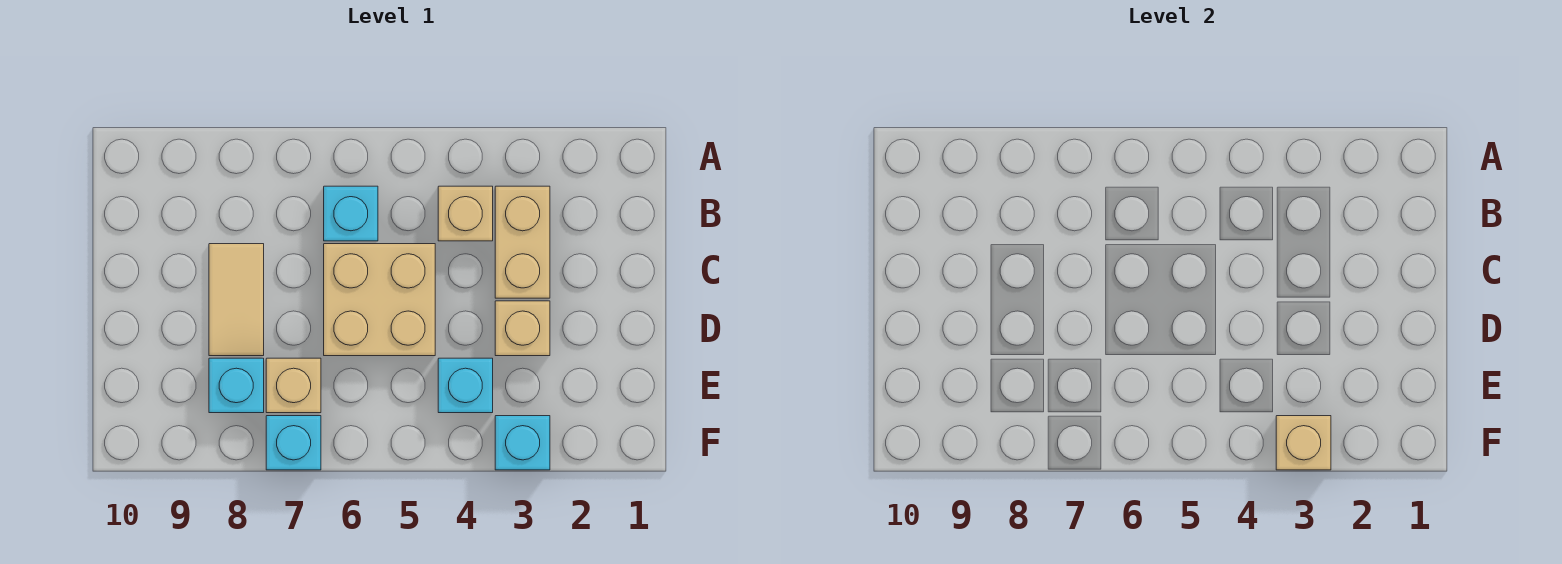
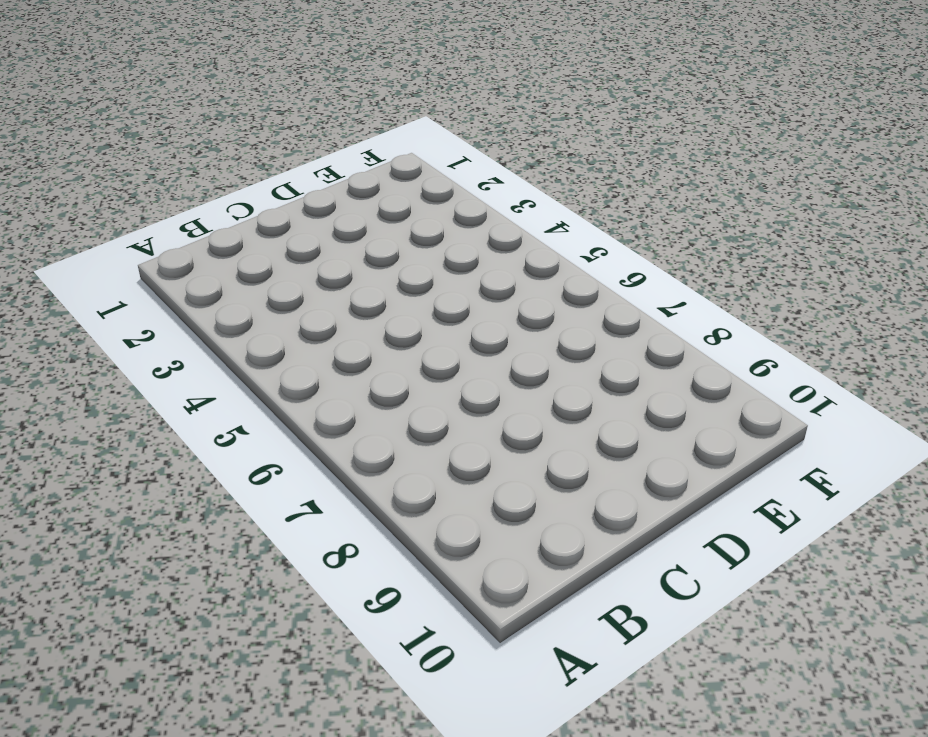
none -> tan 1x2 brick [495,186,550,298]
none -> tan 1x1 brick [438,186,493,241]
none -> cyan 1x1 brick [324,186,378,241]

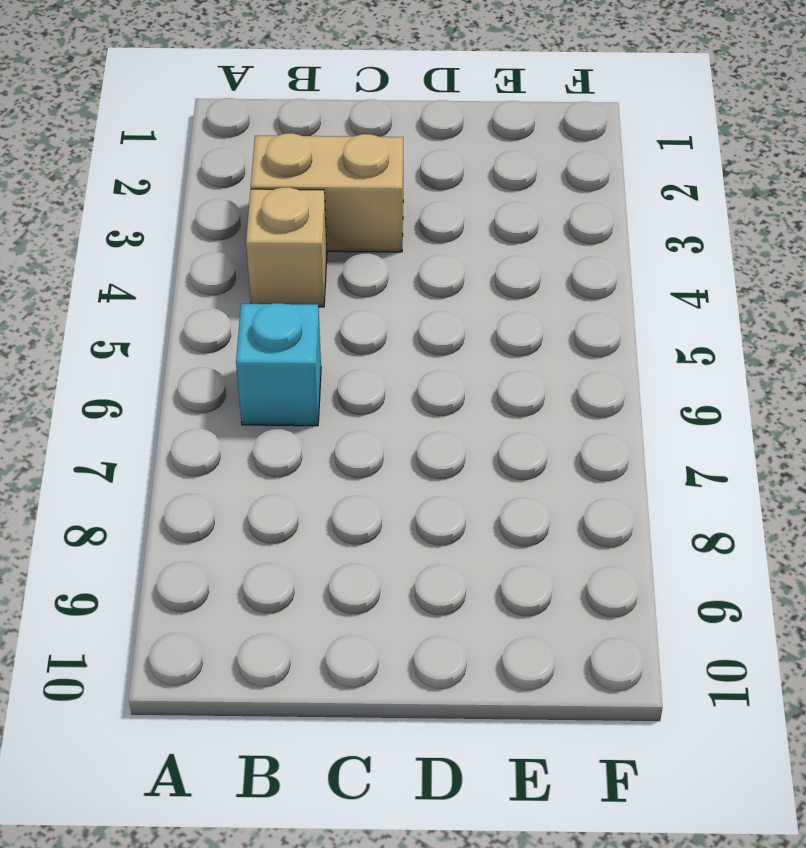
none -> tan 2x2 brick [324,244,435,356]
none -> tan 1x2 tile [209,244,264,356]
none -> tan 1x1 brick [495,301,550,356]

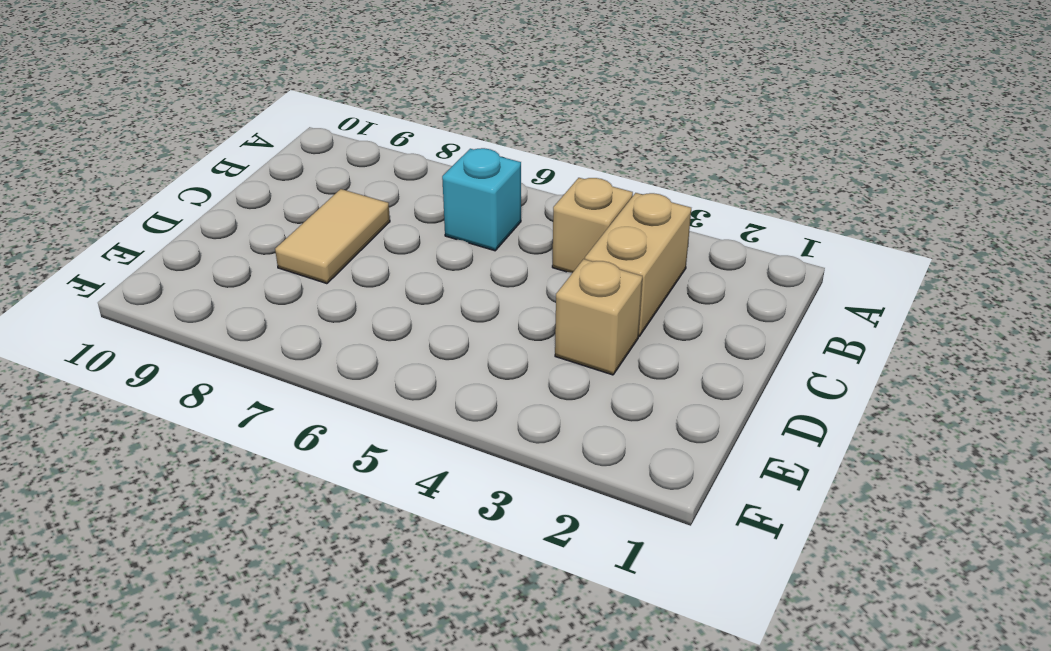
none -> tan 2x2 brick [324,244,435,356]
none -> cyan 1x1 brick [438,358,493,413]
none -> tan 1x1 brick [266,358,321,413]

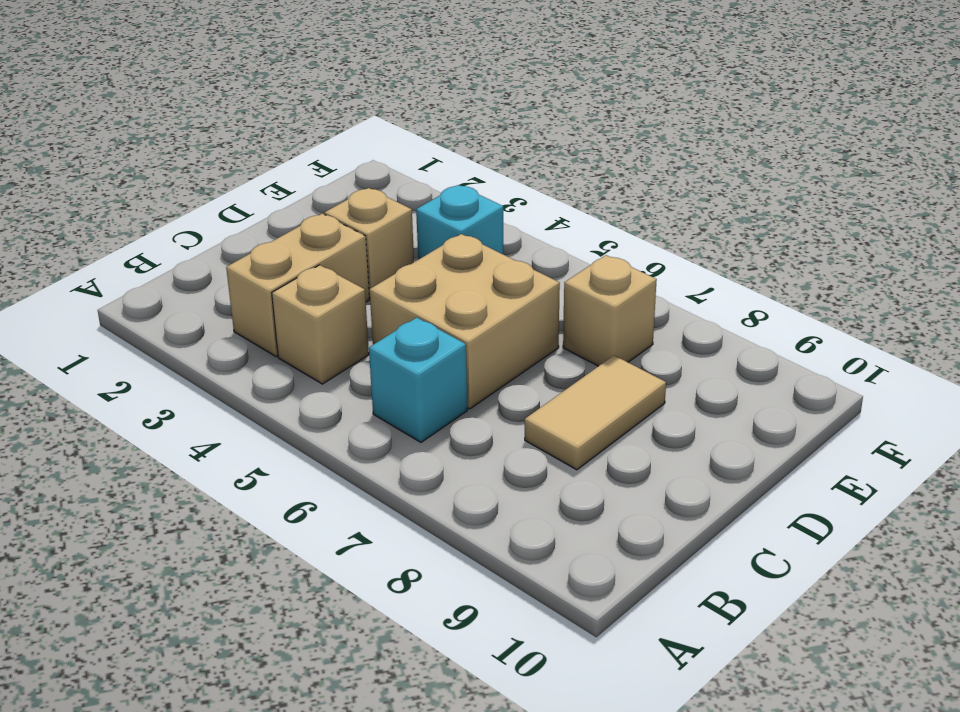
none -> cyan 1x1 brick [209,358,264,413]
none -> cyan 1x1 brick [495,416,550,470]
none -> cyan 1x1 brick [266,416,321,470]

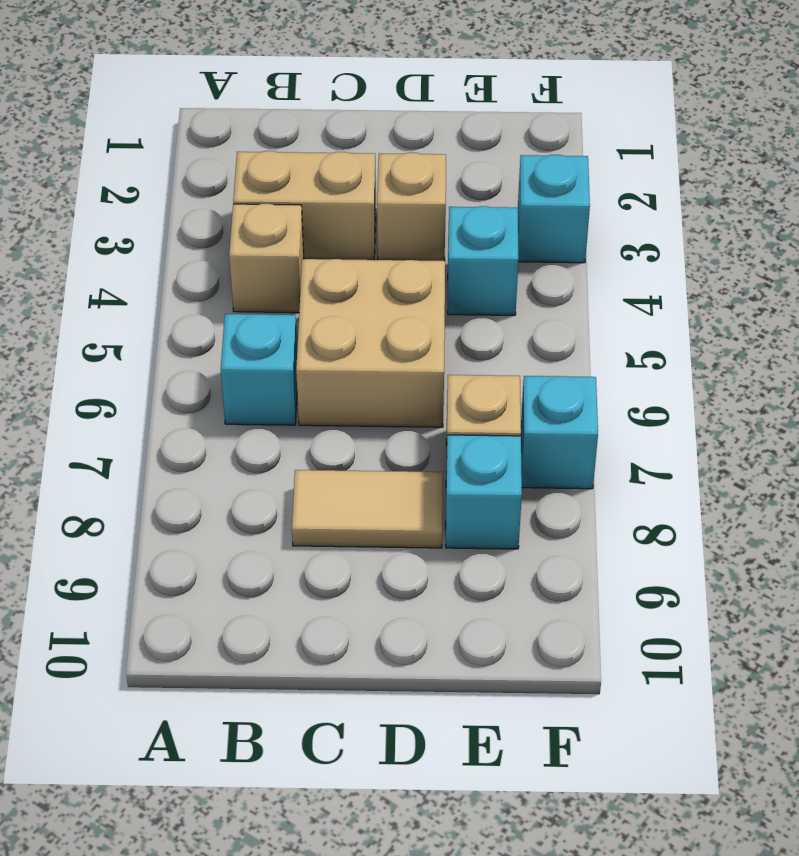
none -> tan 1x1 brick [1276,416,1331,470]

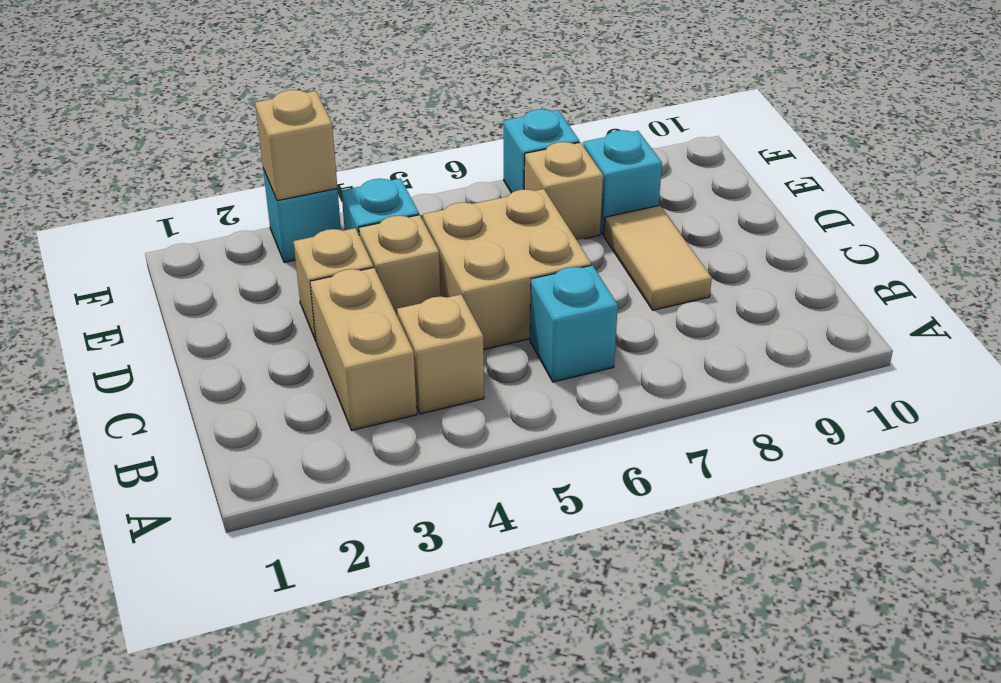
tan 1x1 brick [359,215,441,317] -> none

